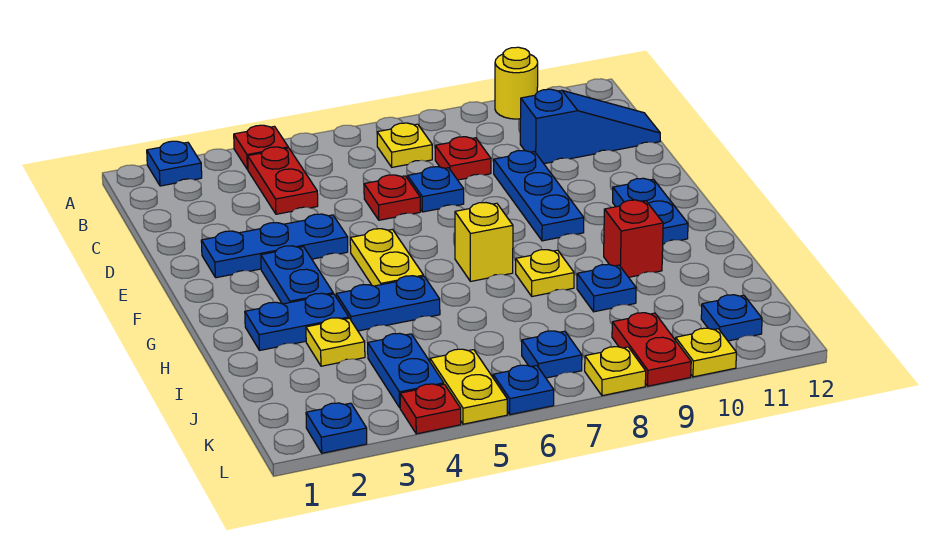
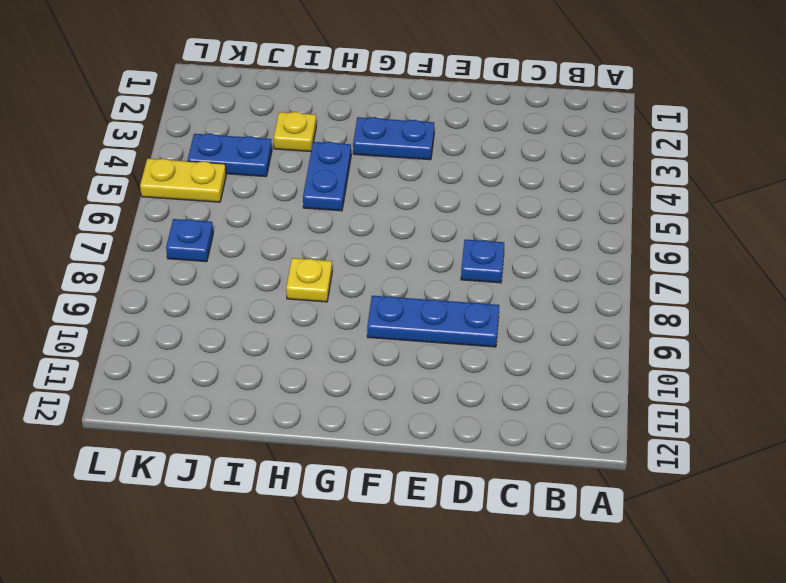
none -> blue 1x1 plate [147,141,202,186]
none -> red 1x1 plate [234,125,288,170]
none -> yellow 1x1 round brick [495,47,538,119]
none -> red 1x2 plate [248,147,318,214]

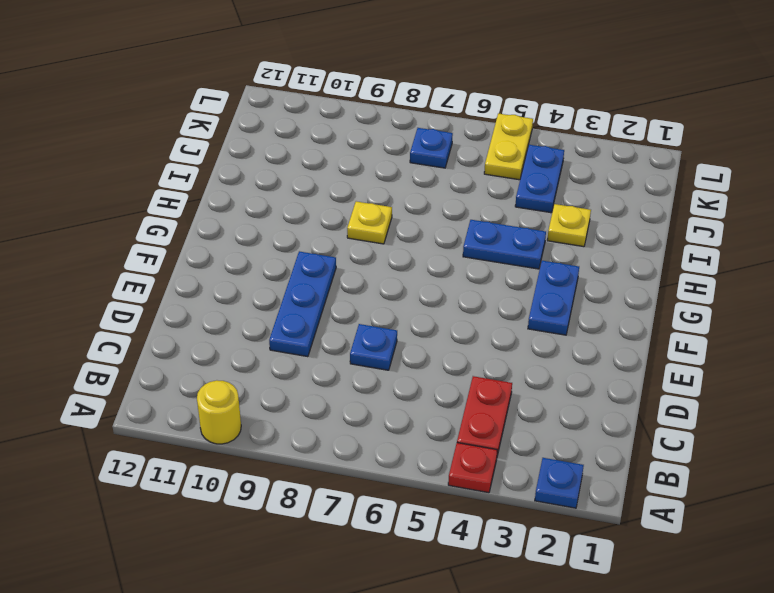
none -> yellow 1x1 plate [377,123,432,167]
none -> red 1x1 plate [435,137,491,180]
none -> blue 1x3 slope [520,89,660,164]
none -> red 1x1 plate [364,175,420,220]

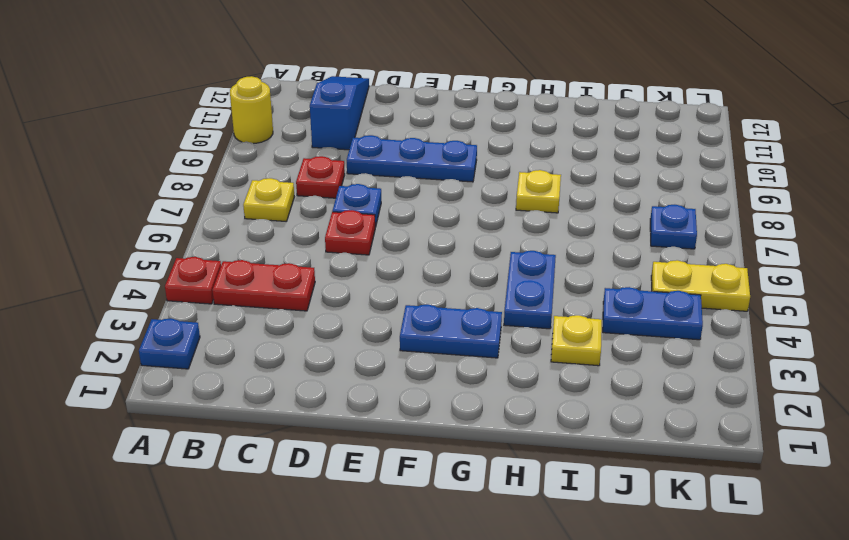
none -> blue 1x3 plate [201,214,348,278]
none -> yellow 1x2 plate [350,229,424,286]
none -> blue 1x2 plate [613,178,688,244]
none -> yellow 1x1 brick [455,203,513,281]

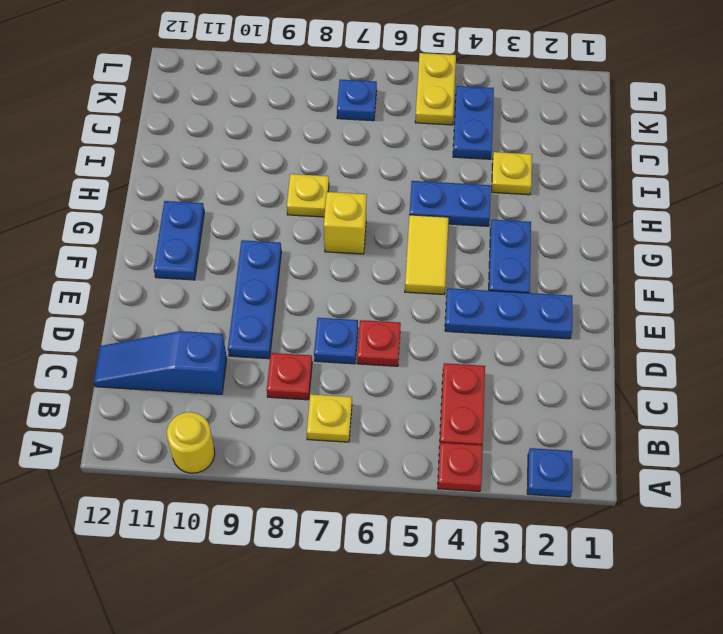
yellow 1x2 tile [405,215,449,294] -> yellow 1x2 plate [350,229,424,286]
none -> blue 1x2 plate [245,293,349,350]
none -> red 1x1 brick [604,200,663,277]
none -> blue 1x1 plate [577,264,636,312]
none -> red 1x2 plate [612,313,691,386]

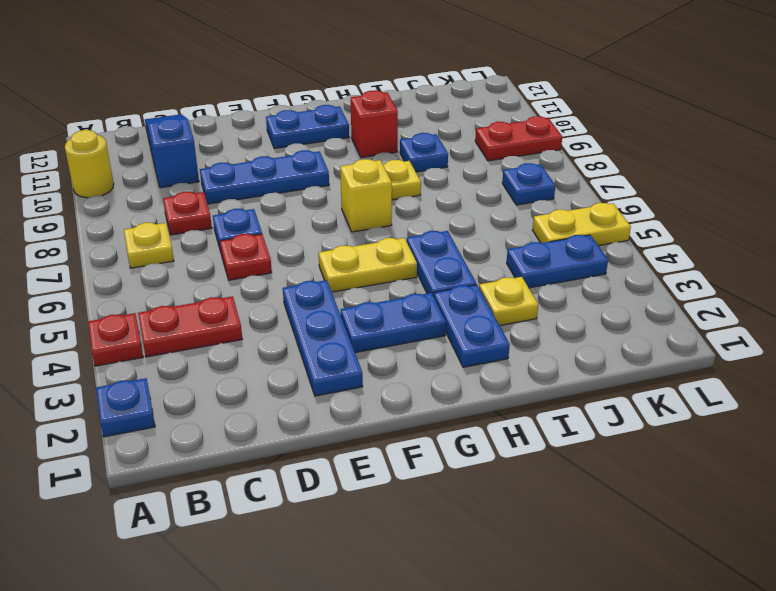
none -> blue 1x1 plate [701,295,762,341]
none -> blue 1x1 plate [306,403,367,453]
none -> red 1x1 plate [400,384,461,434]
none -> blue 1x1 plate [493,365,554,415]

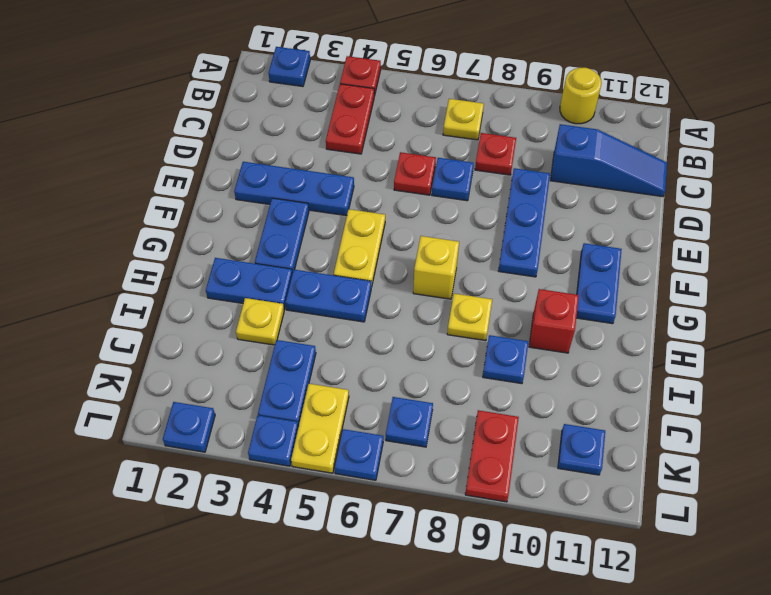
blue 1x1 plate [248,415,298,466] -> red 1x1 plate [400,384,461,434]
none -> yellow 1x1 plate [585,347,646,396]
none -> yellow 1x1 plate [676,328,736,377]

